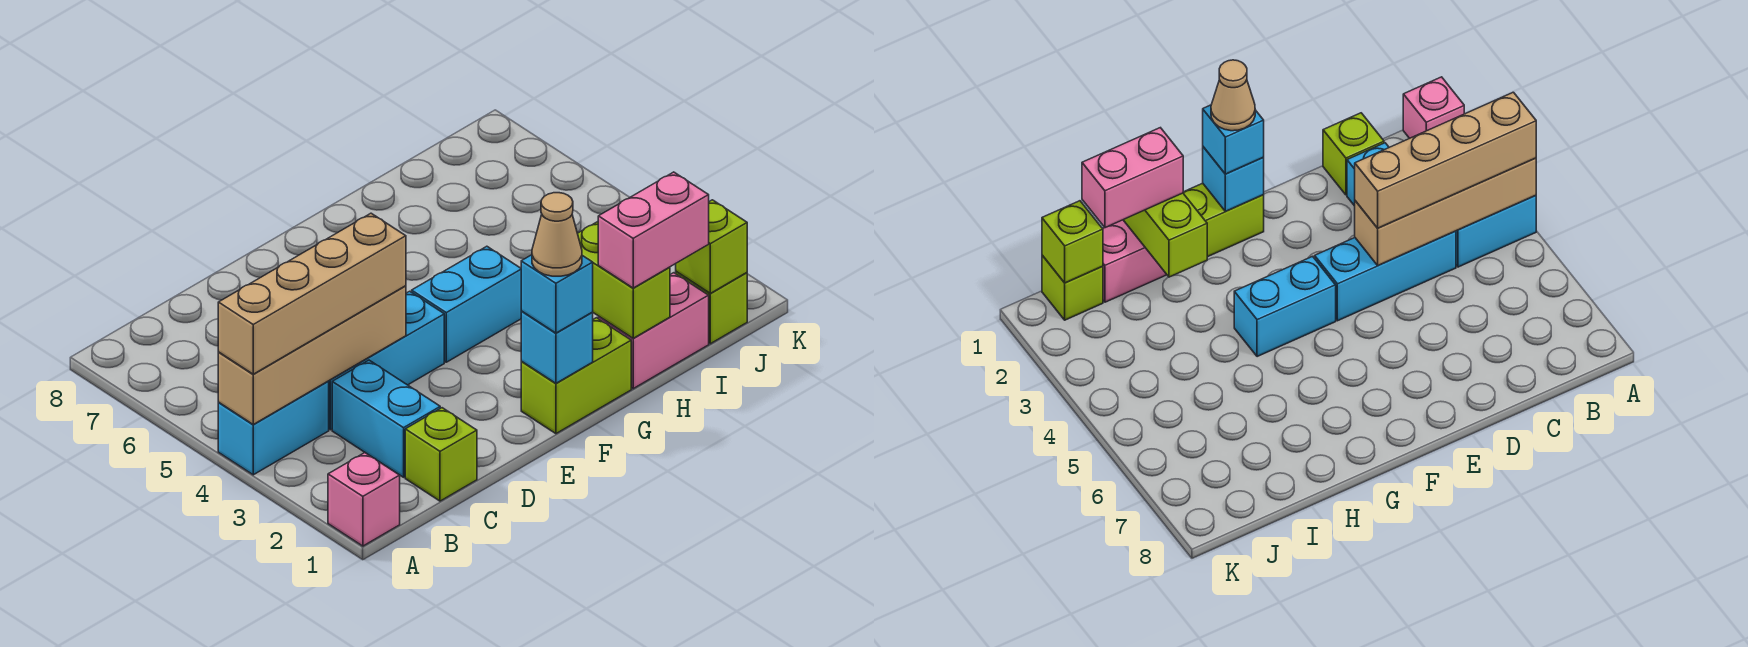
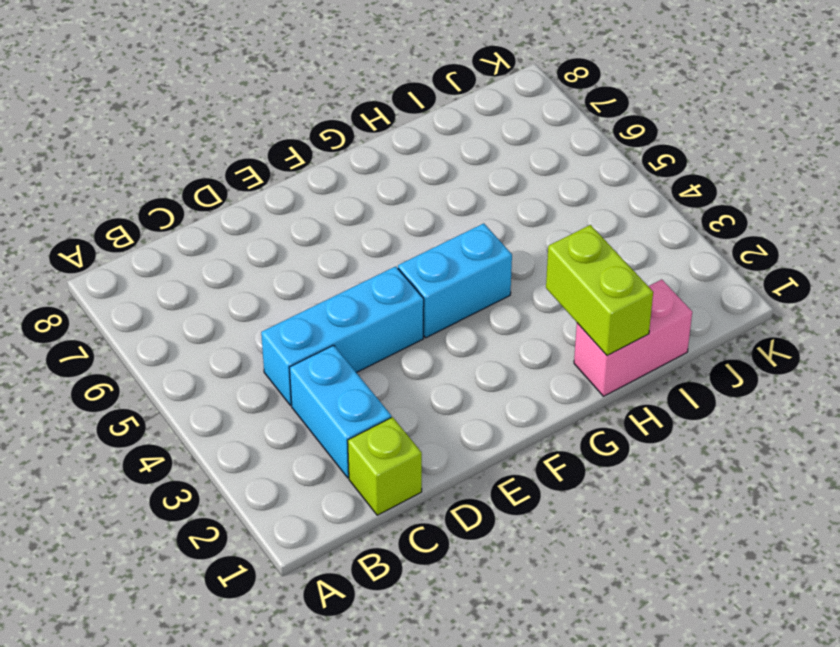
none -> pink 1x1 brick [328,453,400,546]
none -> cyan 1x2 brick [218,381,329,475]
none -> lime 1x2 brick [521,318,631,434]

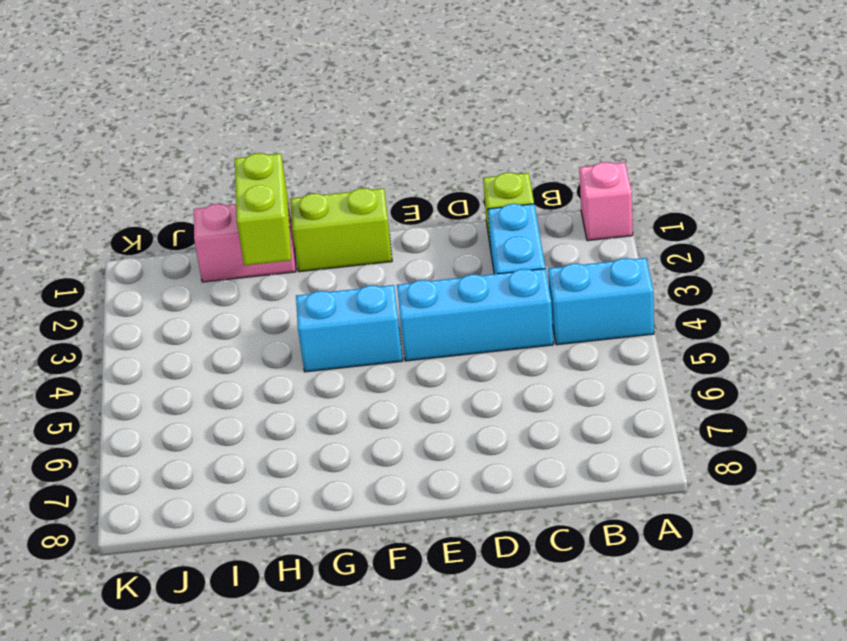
none -> lime 1x1 brick [676,272,747,344]
none -> tan 1x4 brick [218,286,406,424]
none -> cyan 1x1 brick [521,311,593,383]

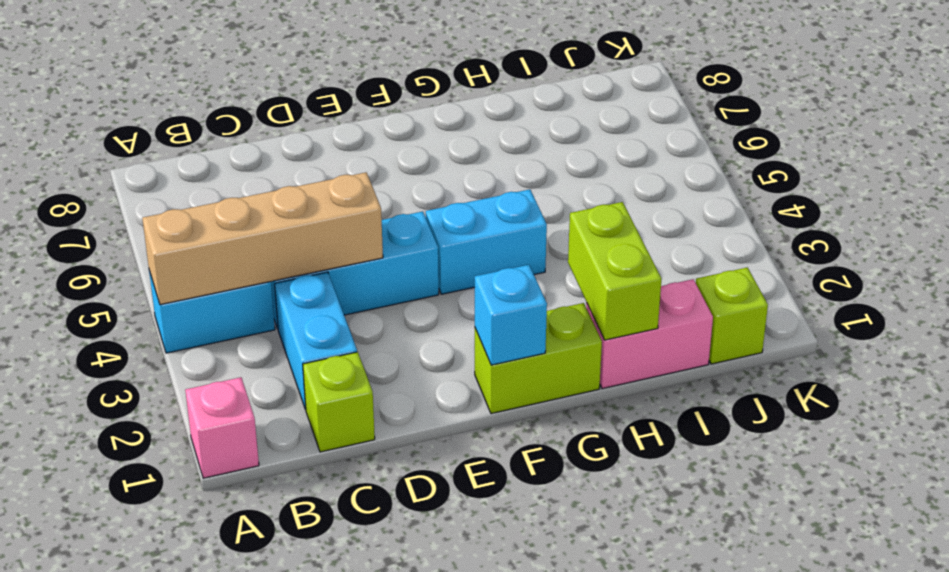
none -> lime 1x1 brick [676,200,747,293]
none -> tan 1x4 brick [218,213,406,374]
none -> cyan 1x1 brick [521,255,593,333]

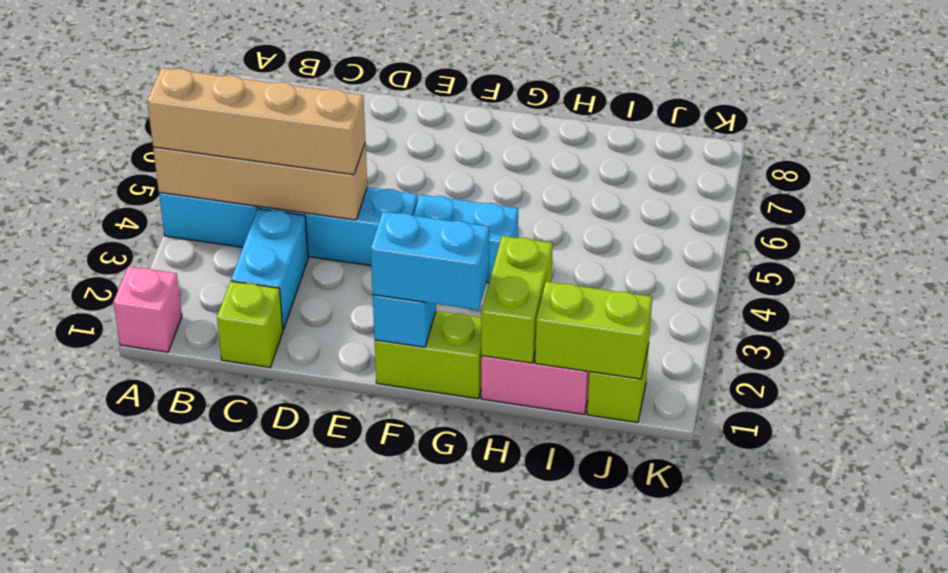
cyan 1x2 brick [371,211,489,310] -> cyan 1x1 brick [521,255,593,333]
lime 1x2 brick [535,281,652,379] -> lime 1x1 brick [676,200,747,293]
none -> pink 1x2 brick [598,172,709,288]
none -> tan 1x1 cone [532,193,582,276]

